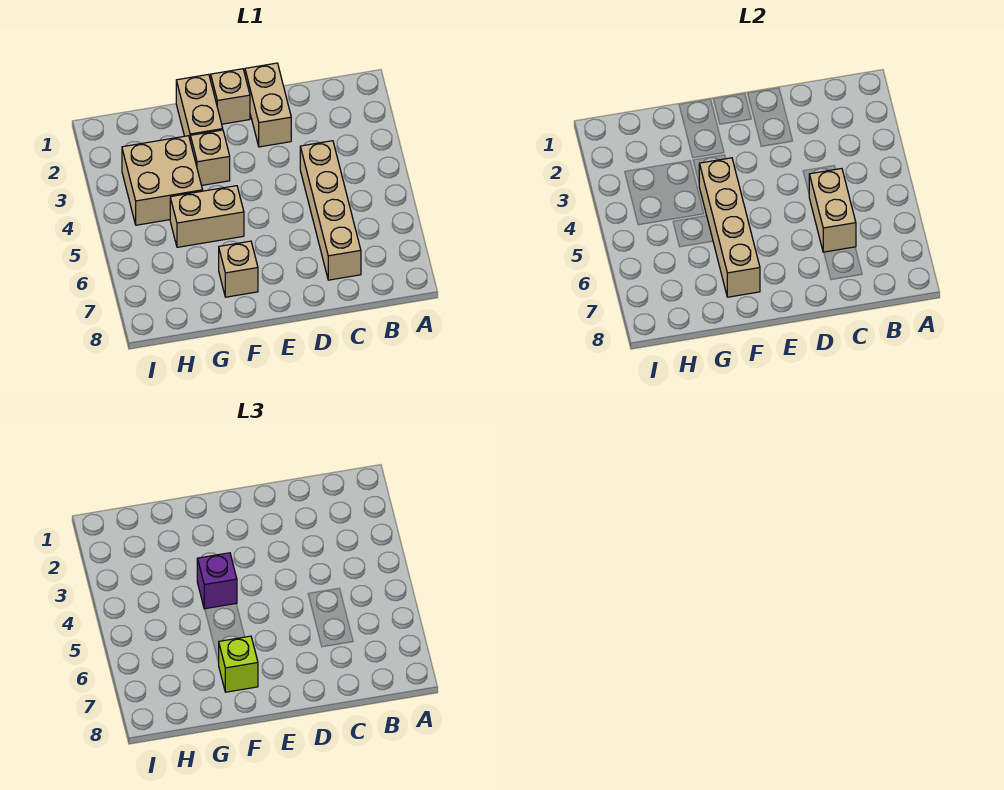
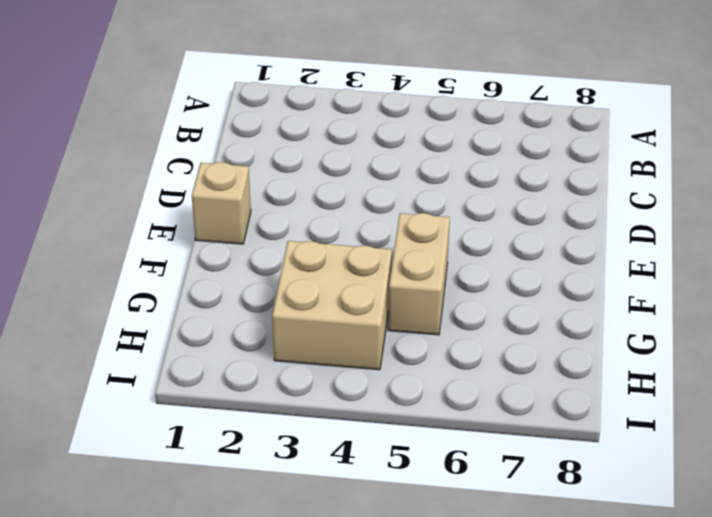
none -> tan 1x4 brick [300,141,361,280]
none -> tan 1x2 brick [245,63,291,147]
none -> tan 1x2 brick [176,74,223,138]

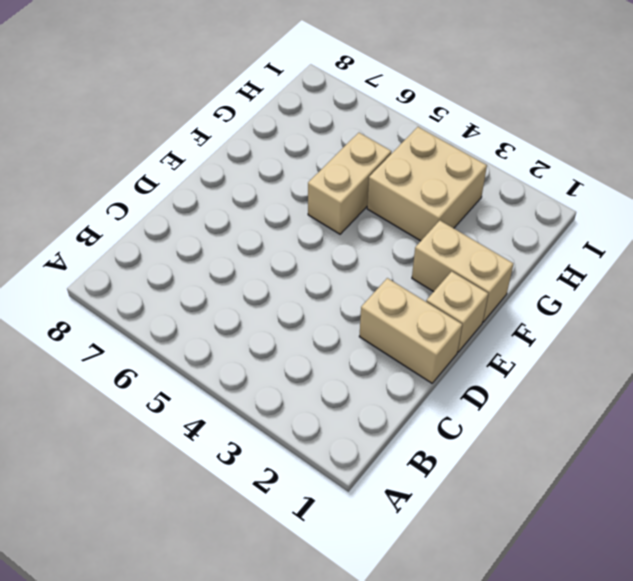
none -> tan 1x4 brick [300,141,361,280]
none -> tan 1x1 brick [190,130,230,185]
none -> tan 1x1 brick [219,241,258,297]

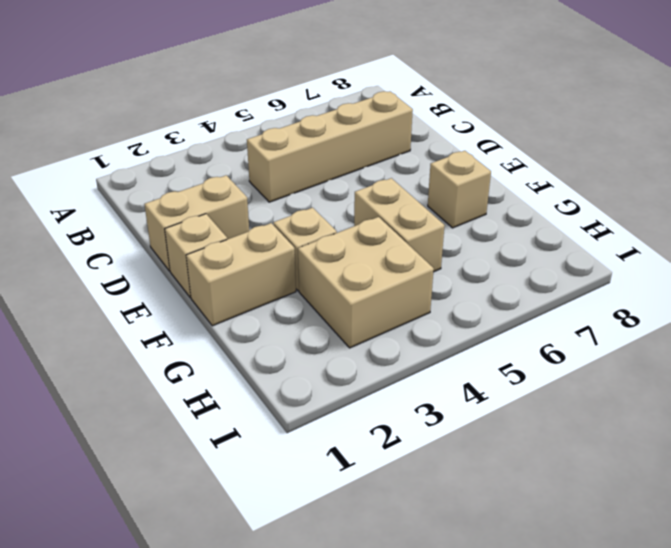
none -> tan 1x2 brick [809,168,856,252]
none -> tan 1x4 brick [699,158,760,297]
none -> purple 1x1 brick [197,553,237,609]

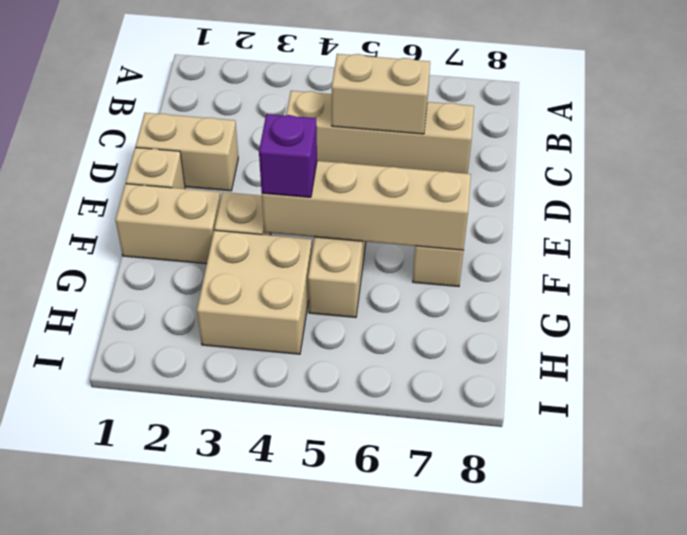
none -> lime 1x1 brick [219,636,258,692]

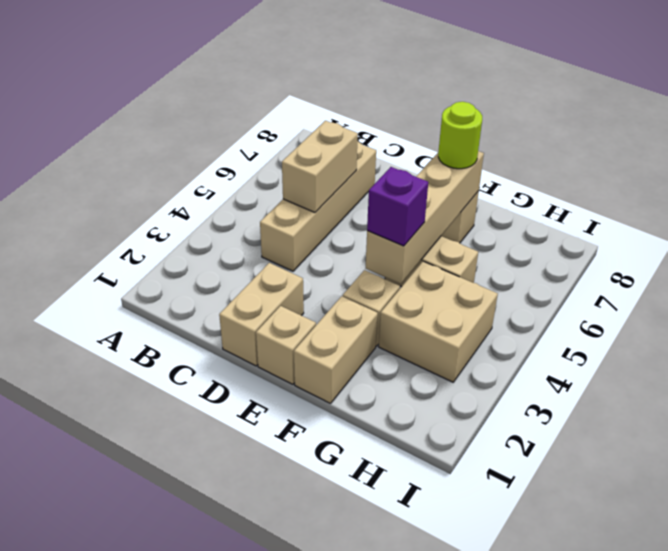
lime 1x1 round brick [438,102,482,169] -> lime 1x1 brick [219,636,258,692]

